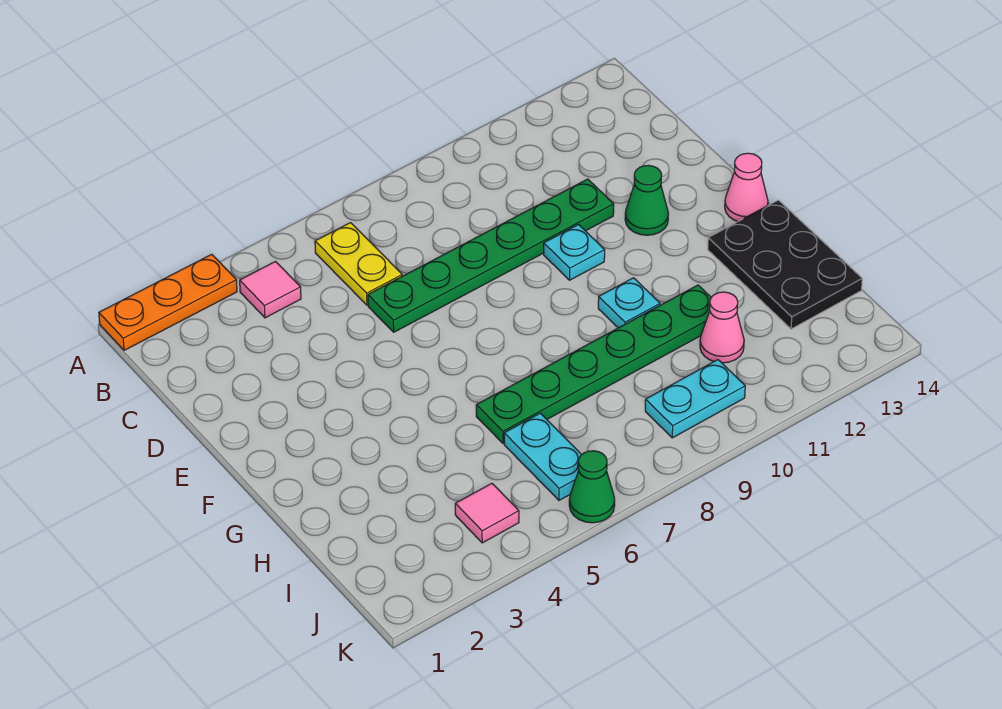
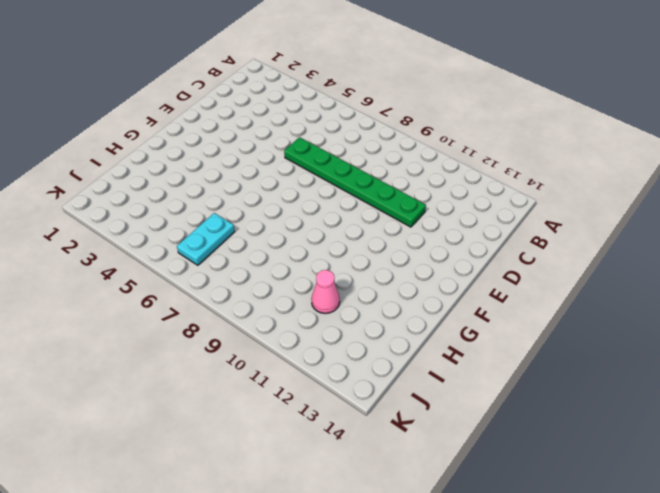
none -> orange 1x3 plate [99,254,237,350]
none -> pink 1x1 tile [240,262,301,318]
none -> yellow 1x2 plate [315,223,402,305]

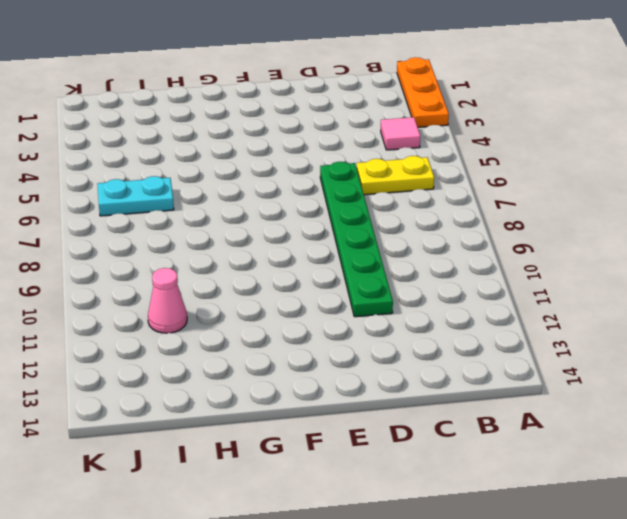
none -> cyan 1x1 plate [544,225,605,280]
none -> green 1x1 cone [625,165,669,235]
none -> pink 1x1 cone [725,153,768,221]

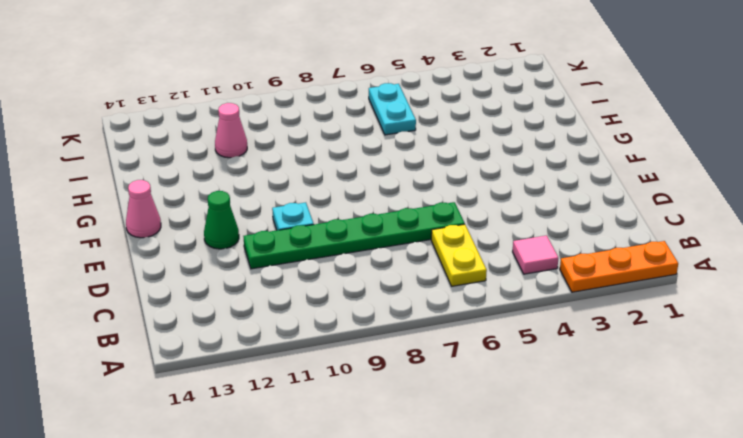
none -> cyan 1x1 plate [598,278,660,328]
none -> black 2x3 plate [708,200,862,329]
none -> green 1x6 plate [476,285,711,443]

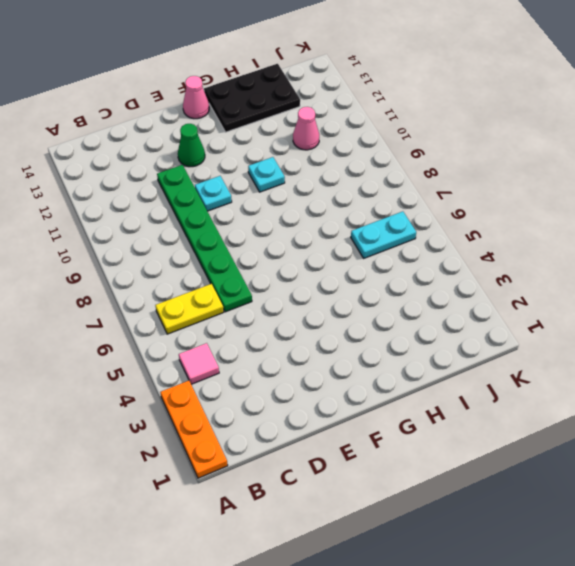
none -> green 1x6 plate [476,285,711,443]
none -> pink 1x1 tile [455,483,519,543]
none -> cyan 1x2 plate [645,360,745,438]

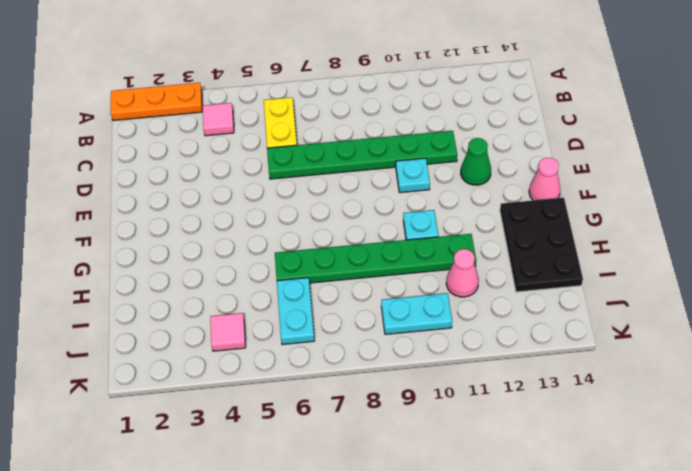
none -> green 1x1 cone [569,451,615,523]

